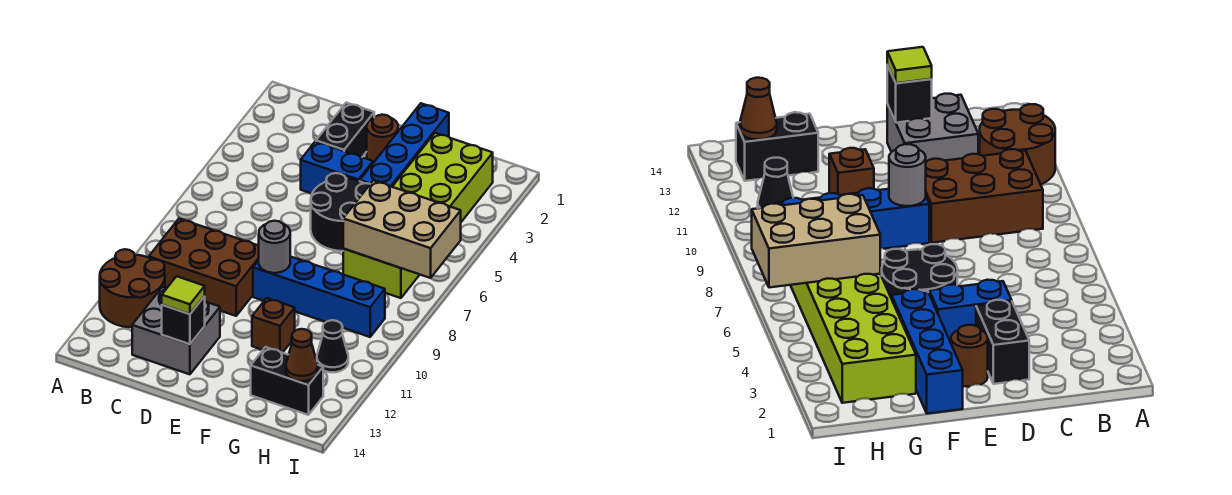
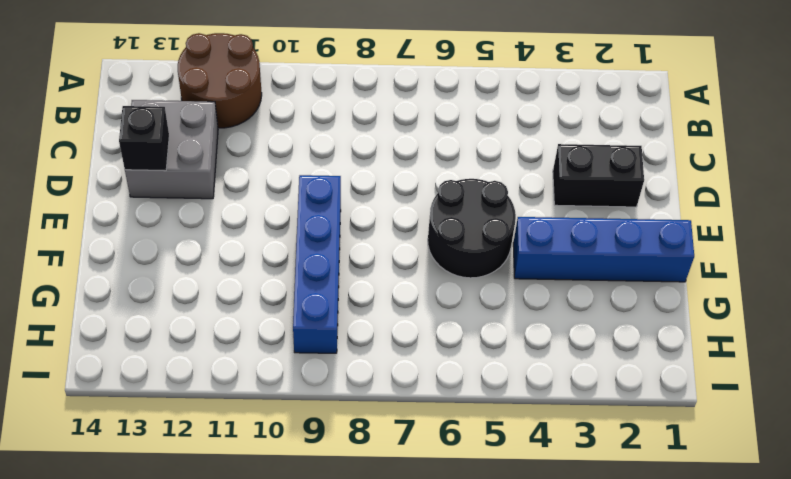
none -> brown 2x3 brick [149,219,259,316]
none -> blue 1x2 brick [301,141,373,193]
none -> brown 1x1 round brick [367,115,398,163]

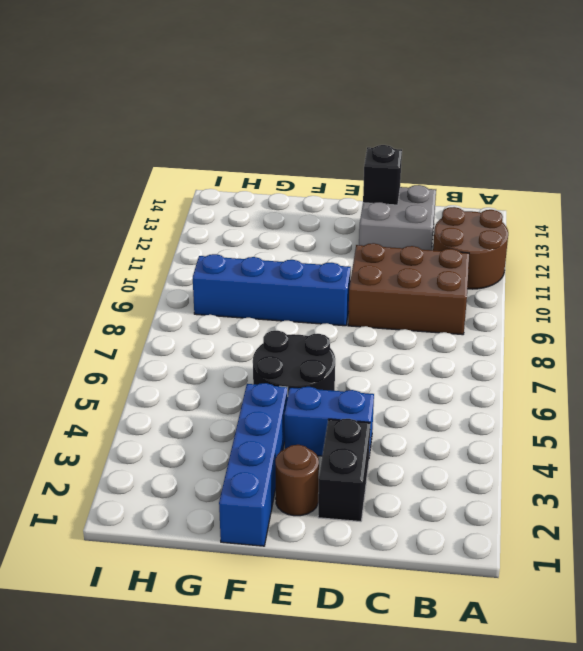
none -> brown 1x1 brick [252,298,295,353]
none -> lime 2x6 brick [343,133,493,298]
none -> black 1x2 brick [251,347,323,415]

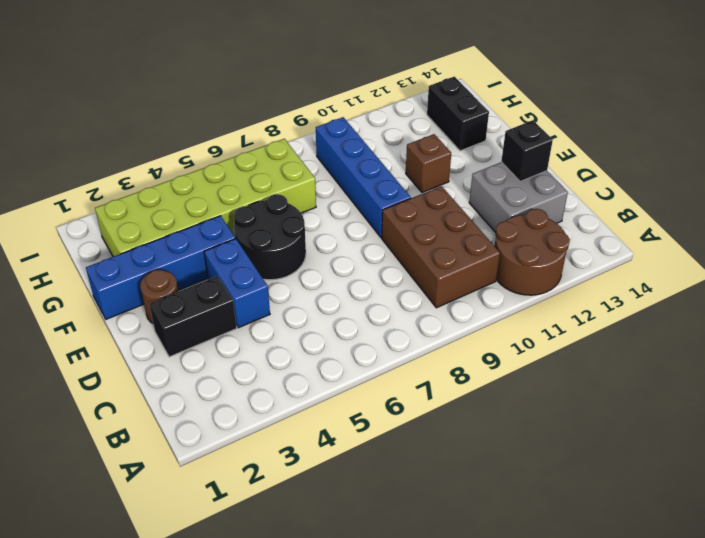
none -> black 1x1 cone [317,320,348,372]
none -> grey 1x1 round brick [259,221,290,273]
none -> tan 2x3 brick [343,181,461,278]

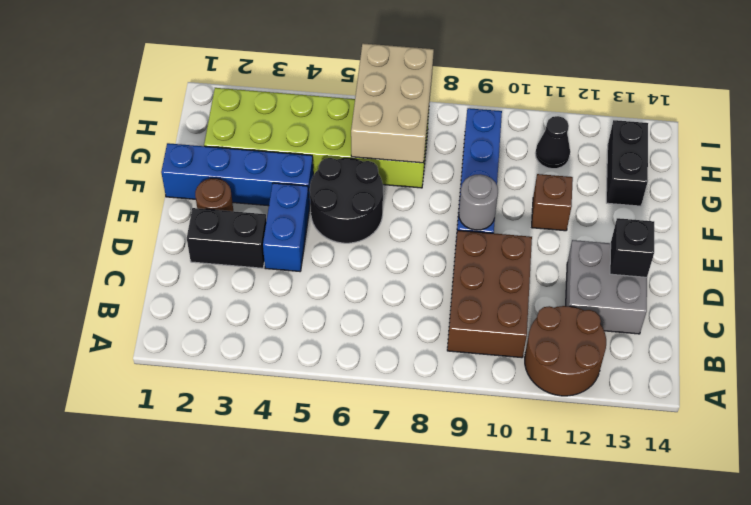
none -> brown 1x1 cone [286,329,318,381]
none -> lime 1x1 tile [162,276,205,314]

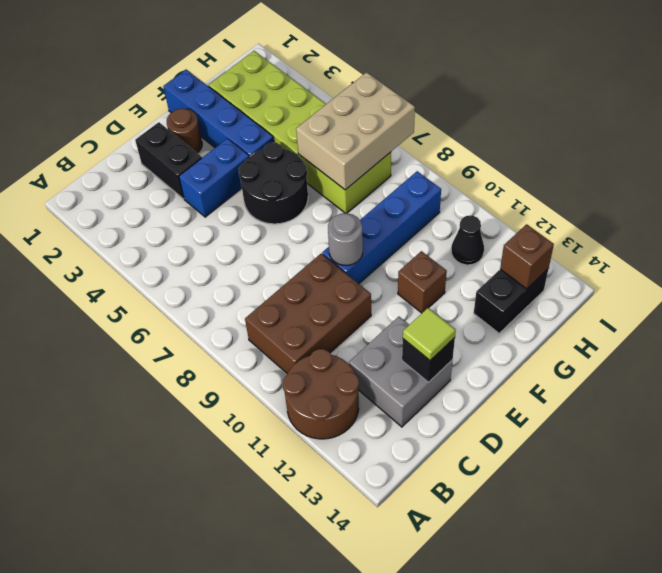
brown 1x1 brick [500,224,554,289] -> brown 1x1 cone [286,329,318,381]

